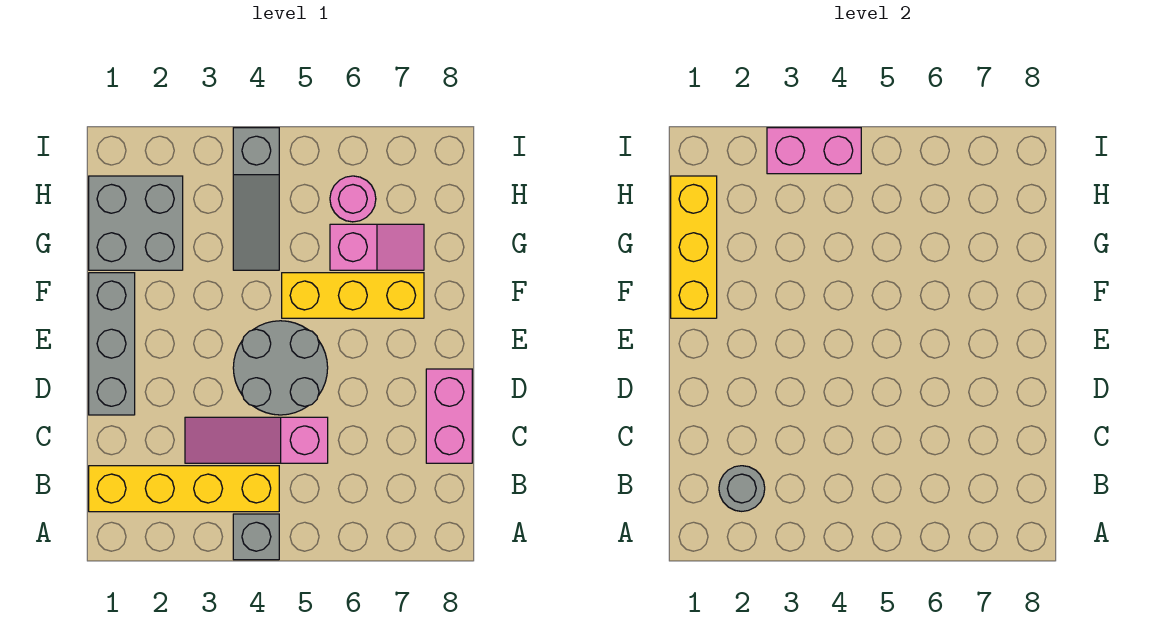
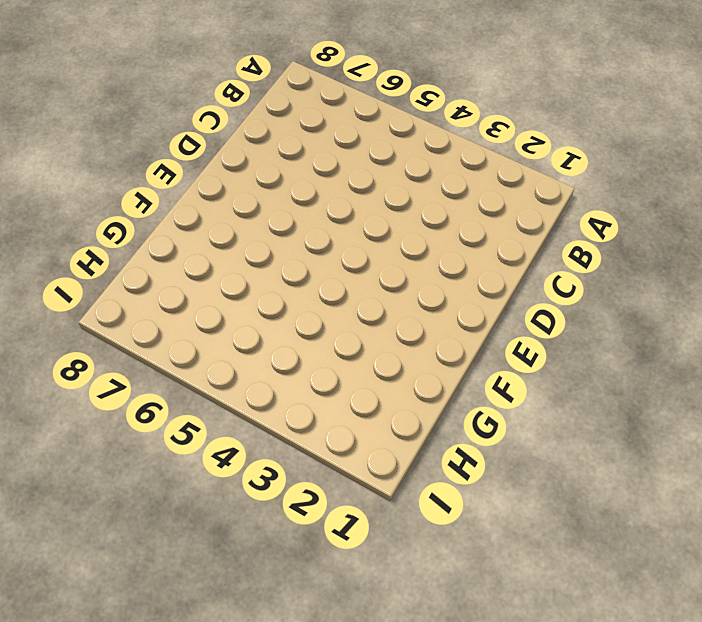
none -> grey 1x1 brick [233,514,279,560]
none -> yellow 1x4 brick [89,466,279,512]
none -> pink 1x3 slope [185,417,328,463]

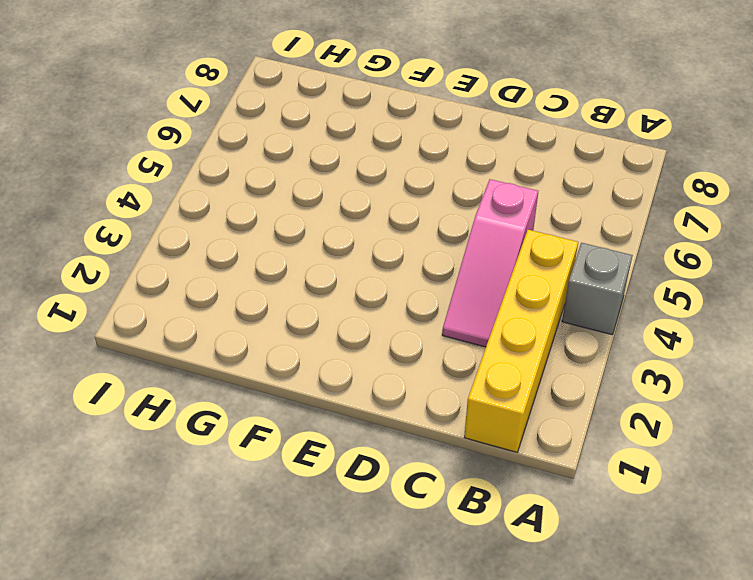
none -> pink 1x2 brick [426,369,472,463]
none -> grey 1x3 brick [89,273,135,415]
none -> grey 2x2 round brick [233,321,328,415]

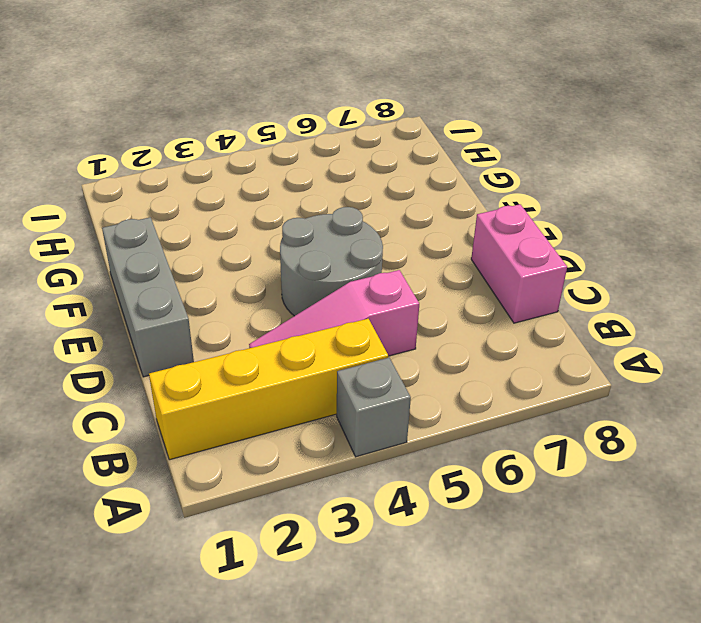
none -> yellow 1x3 brick [282,273,424,318]
none -> grey 2x2 brick [89,176,183,270]
none -> grey 1x3 slope [233,128,279,270]

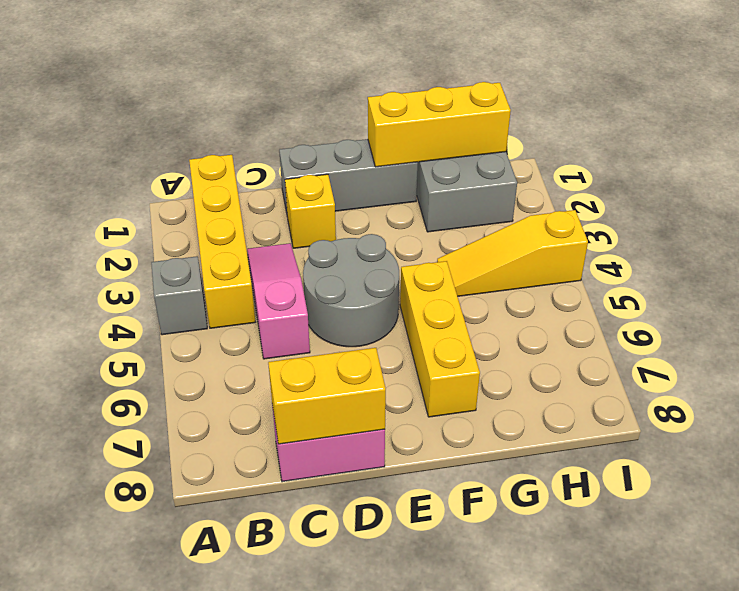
yellow 1x2 brick [268,348,386,444] -> none
yellow 1x1 brick [285,174,336,248] -> none
yellow 1x3 slope [437,210,588,296] -> grey 1x3 slope [233,128,279,270]
none -> pink 1x2 slope [330,224,424,270]
none -> pink 1x1 round brick [330,176,376,222]
none -> grey 1x1 round brick [719,466,765,511]

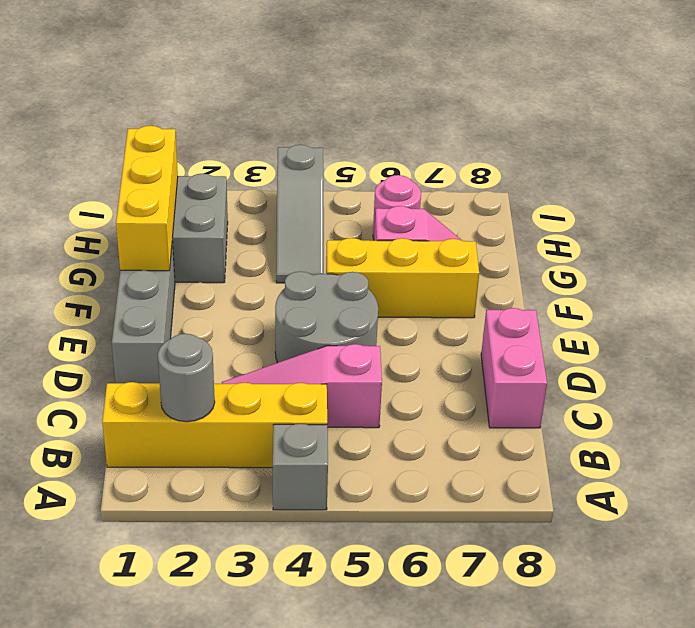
none -> pink 1x2 brick [767,128,861,174]

